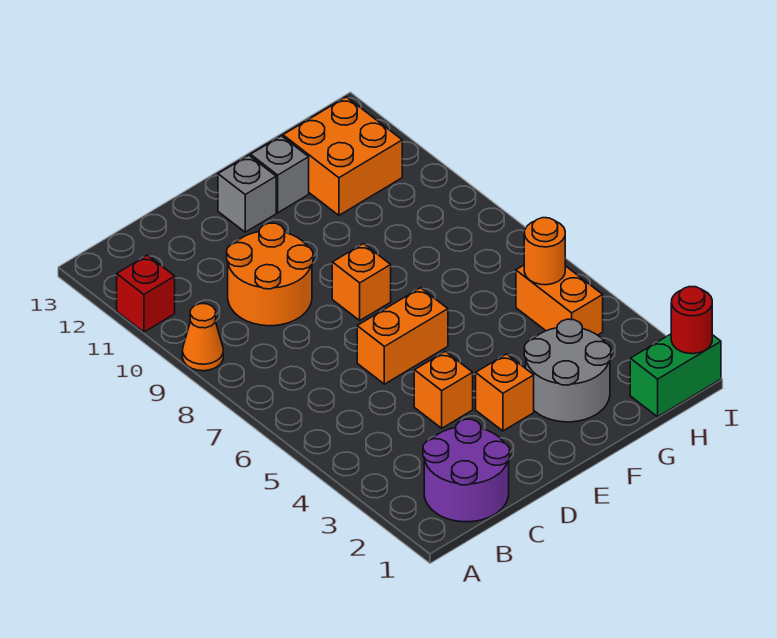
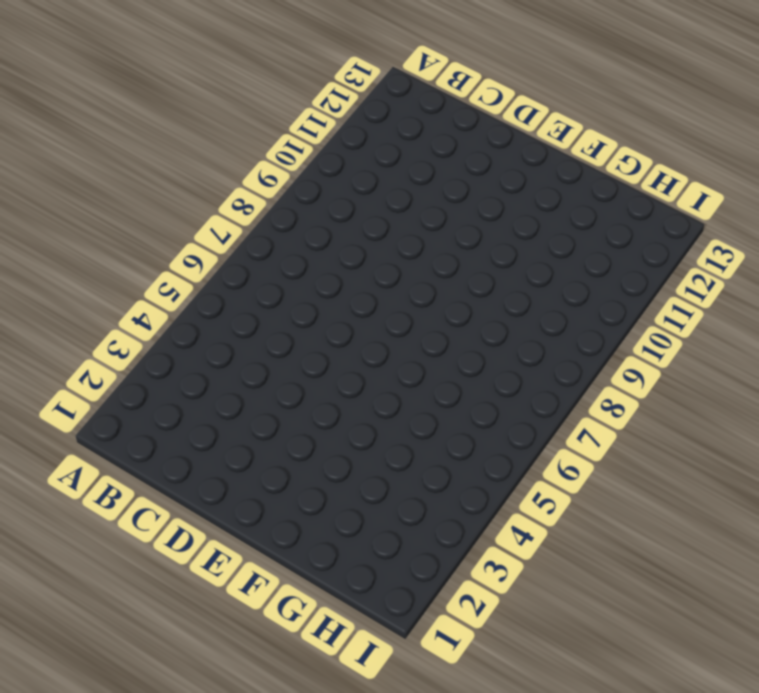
none -> orange 1x1 cone [182,304,223,371]
none -> red 1x1 brick [117,255,175,332]
none -> purple 2x2 round brick [423,419,510,522]

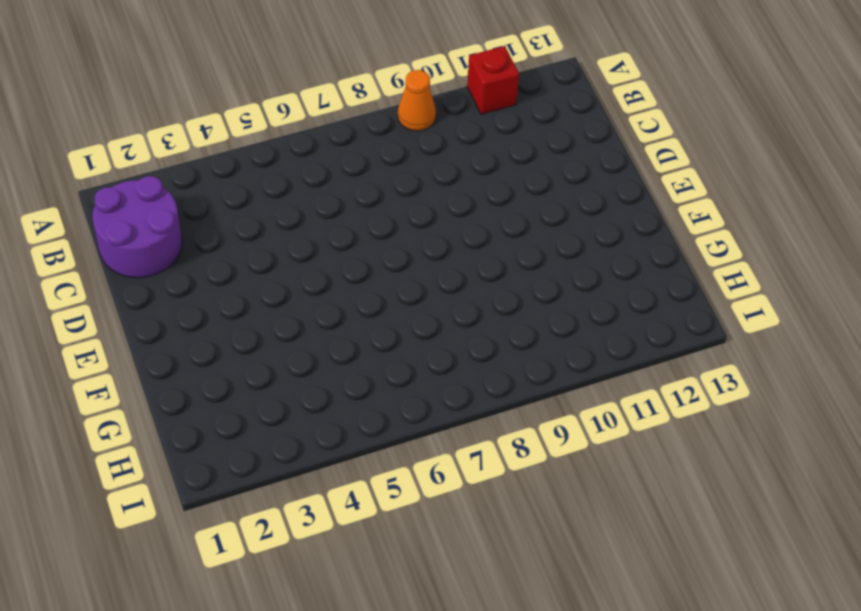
none -> orange 2x2 round brick [227,223,313,326]
none -> orange 1x1 brick [414,351,473,428]
none -> orange 1x2 brick [357,288,448,384]

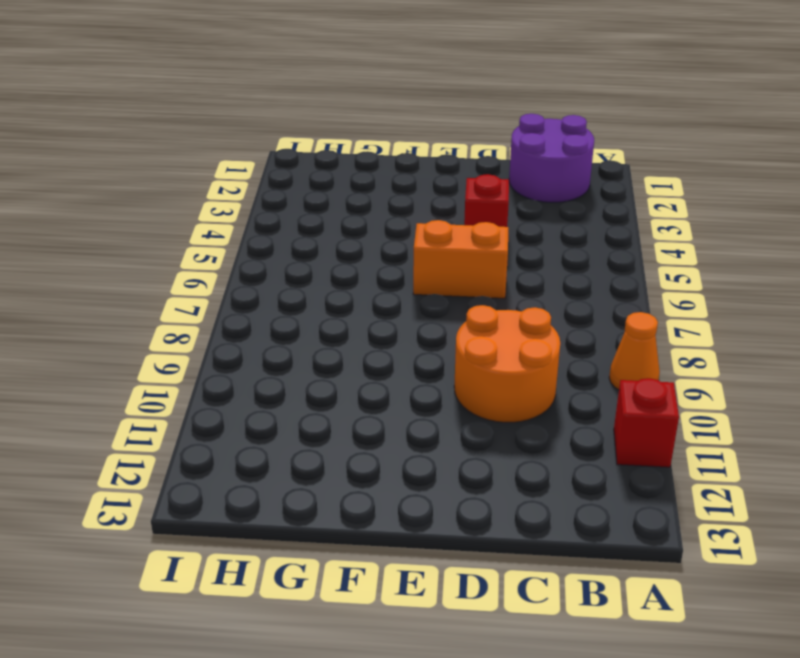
red 1x1 brick [464,174,509,227] -> orange 1x1 brick [414,351,473,428]
none -> orange 1x1 brick [476,354,534,431]
none -> orange 1x1 brick [332,244,391,320]
none -> grey 1x1 brick [218,155,276,232]

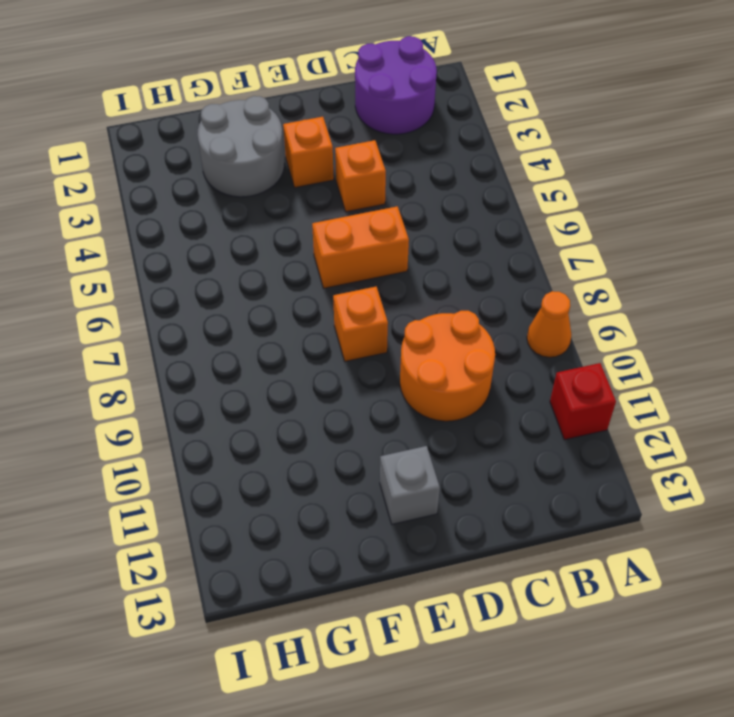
none -> grey 1x1 brick [250,136,309,213]
none -> orange 2x2 brick [283,97,402,215]
none -> green 1x2 brick [630,334,721,417]

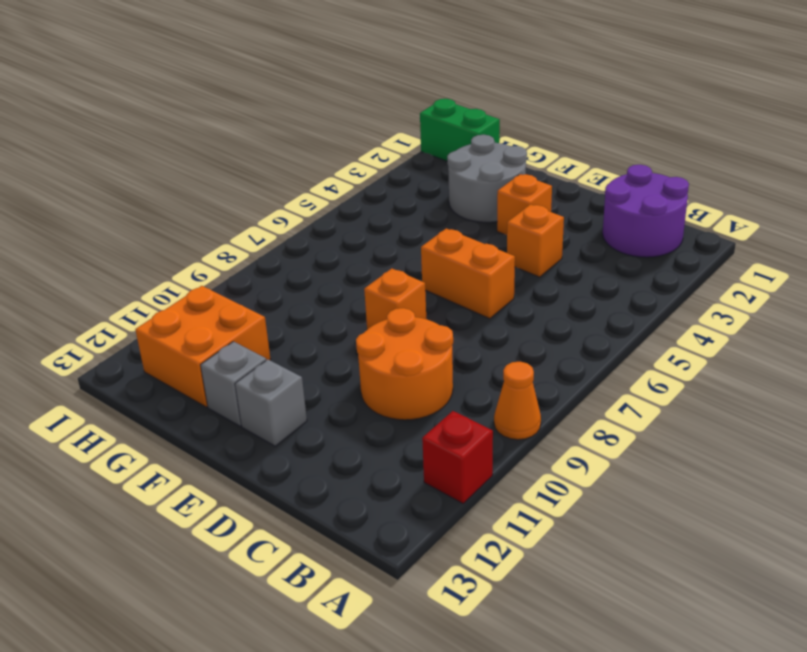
none -> orange 1x2 brick [516,265,603,335]
none -> orange 1x1 round brick [524,218,565,285]
none -> red 1x1 round brick [671,287,712,354]

